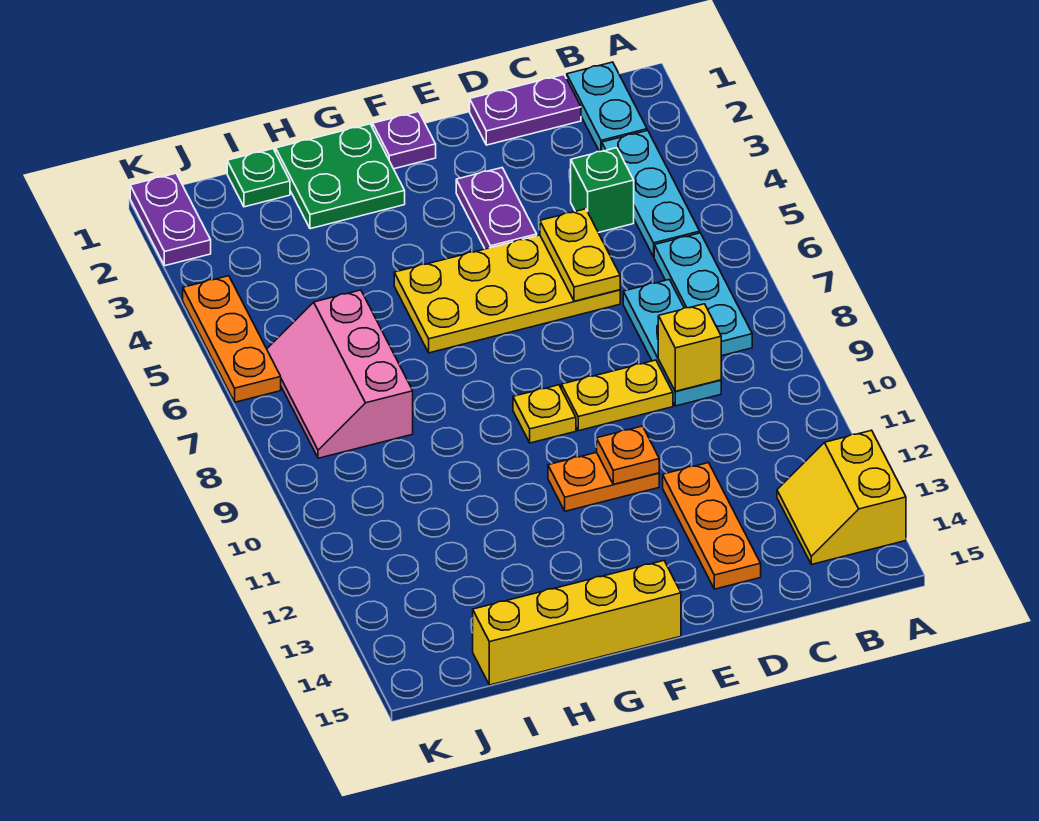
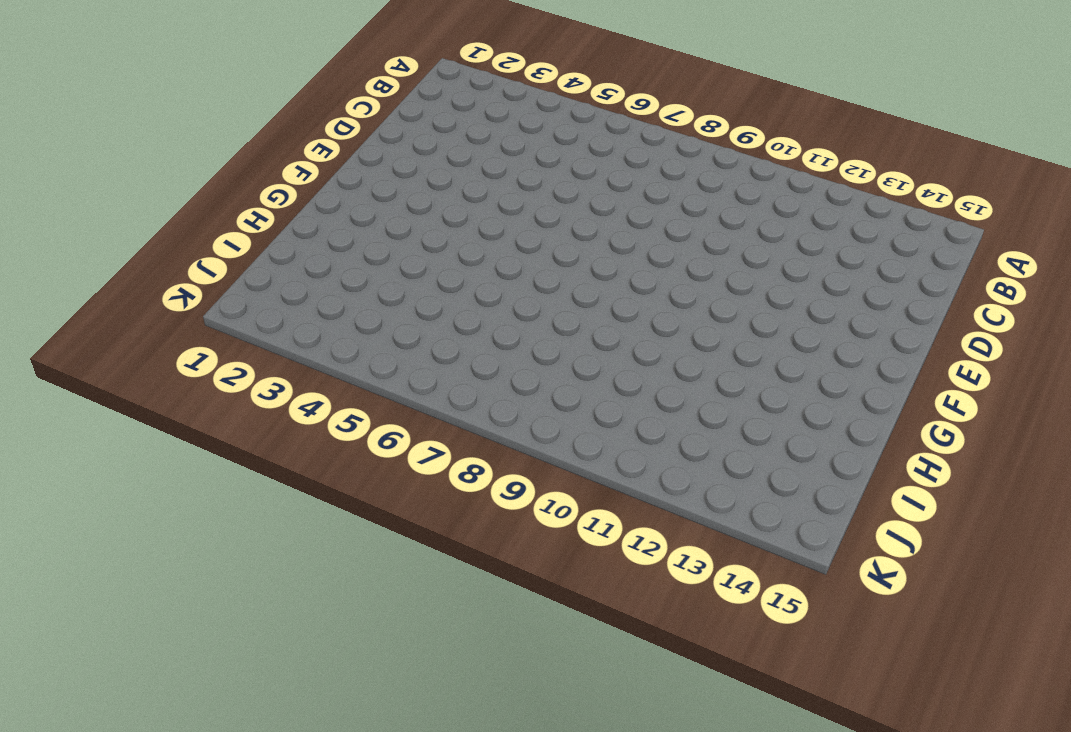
none -> yellow 2x2 slope [777,430,906,564]
none -> cyan 1x2 plate [567,62,647,152]
none -> cyan 1x3 plate [602,130,700,257]

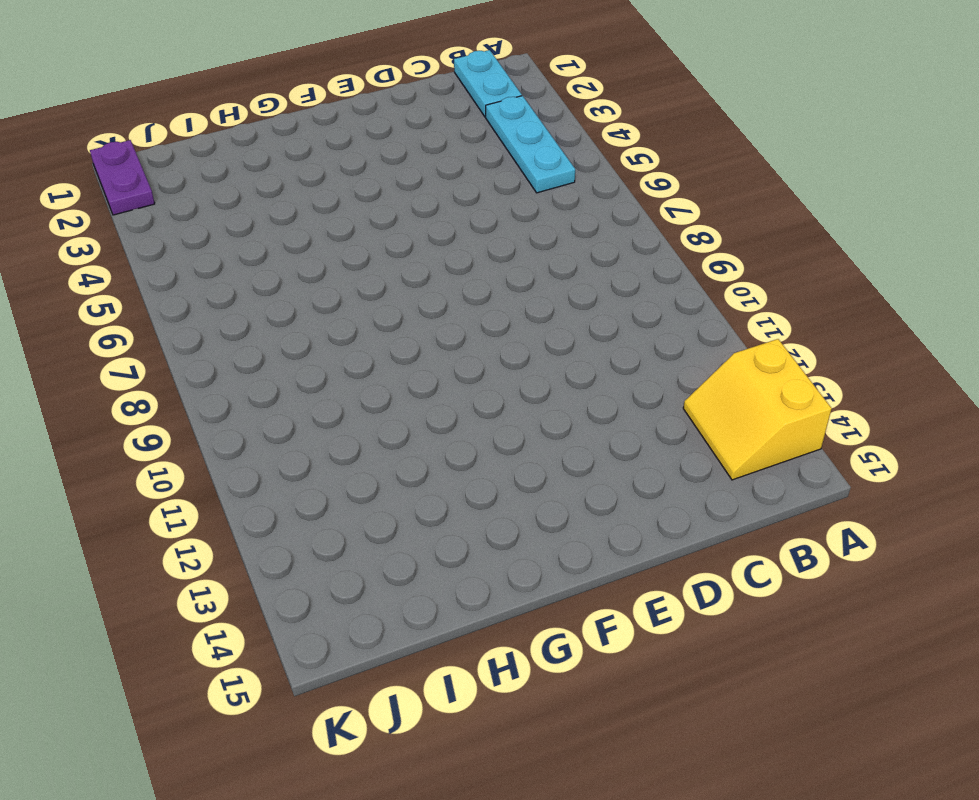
none -> cyan 1x3 plate [654,233,752,356]
none -> purple 1x2 plate [470,75,581,145]
none -> green 1x1 brick [571,148,634,233]

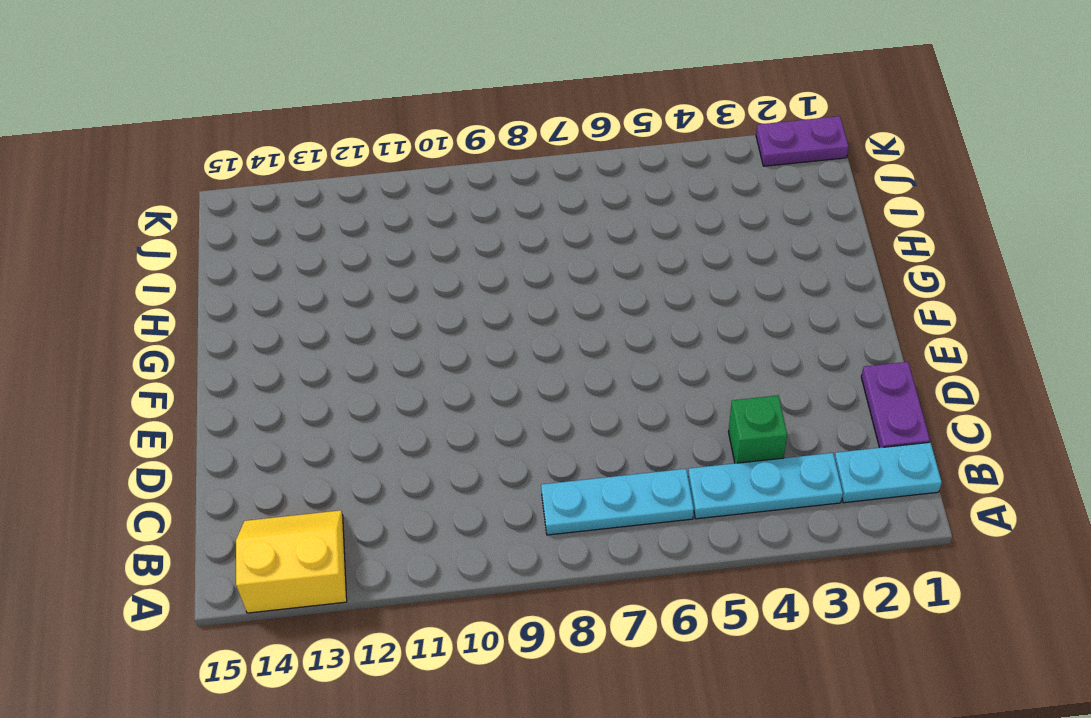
none -> cyan 1x3 plate [623,280,721,406]
none -> yellow 2x4 plate [394,235,620,353]
none -> yellow 1x2 plate [561,360,673,431]

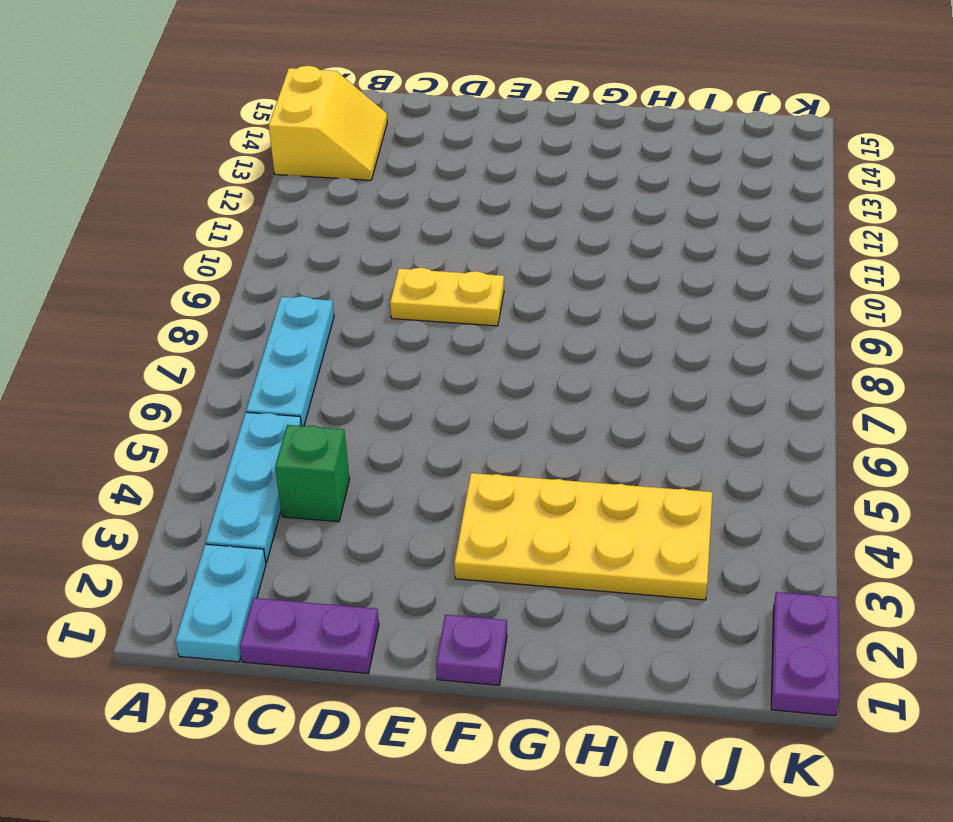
yellow 2x4 plate [454,473,713,600] -> yellow 2x4 plate moved to [394,235,620,353]
none -> cyan 1x3 plate [623,280,721,406]
none -> orange 1x3 plate [663,463,761,589]
none -> purple 1x2 plate [456,168,537,249]

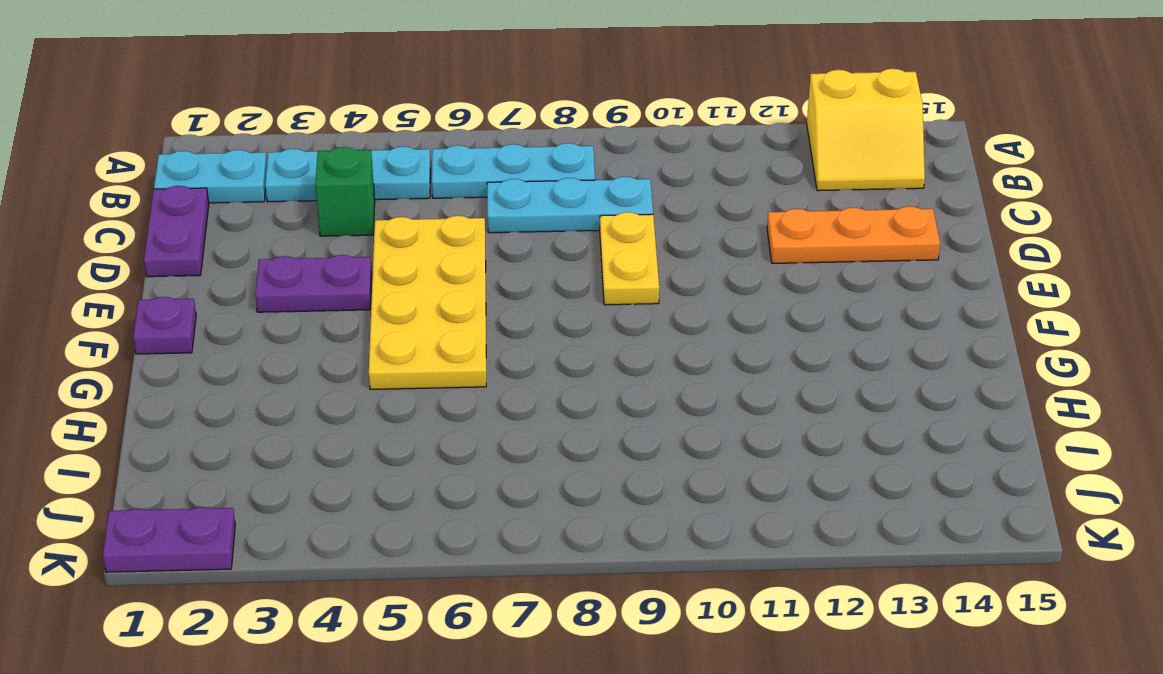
none -> orange 1x2 plate [548,452,659,511]
none -> yellow 1x1 plate [513,385,576,443]
none -> yellow 1x4 brick [473,561,681,685]

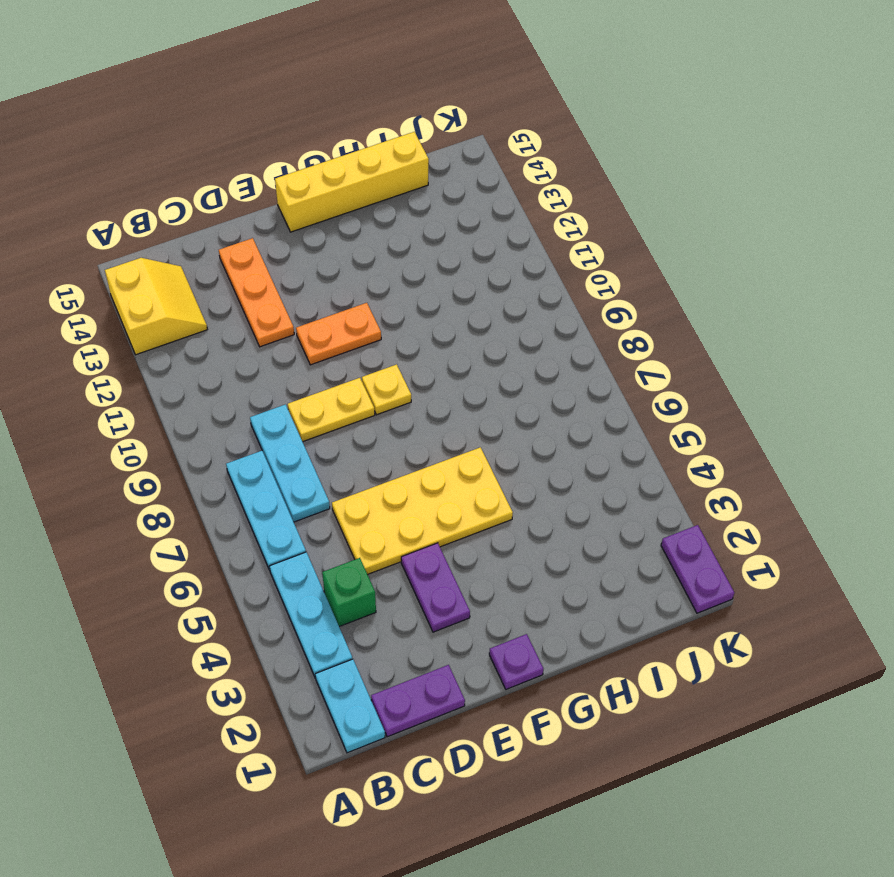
none -> green 2x2 plate [276,124,405,229]
none -> green 1x1 plate [227,149,290,207]
none -> pink 2x3 slope [267,290,413,458]

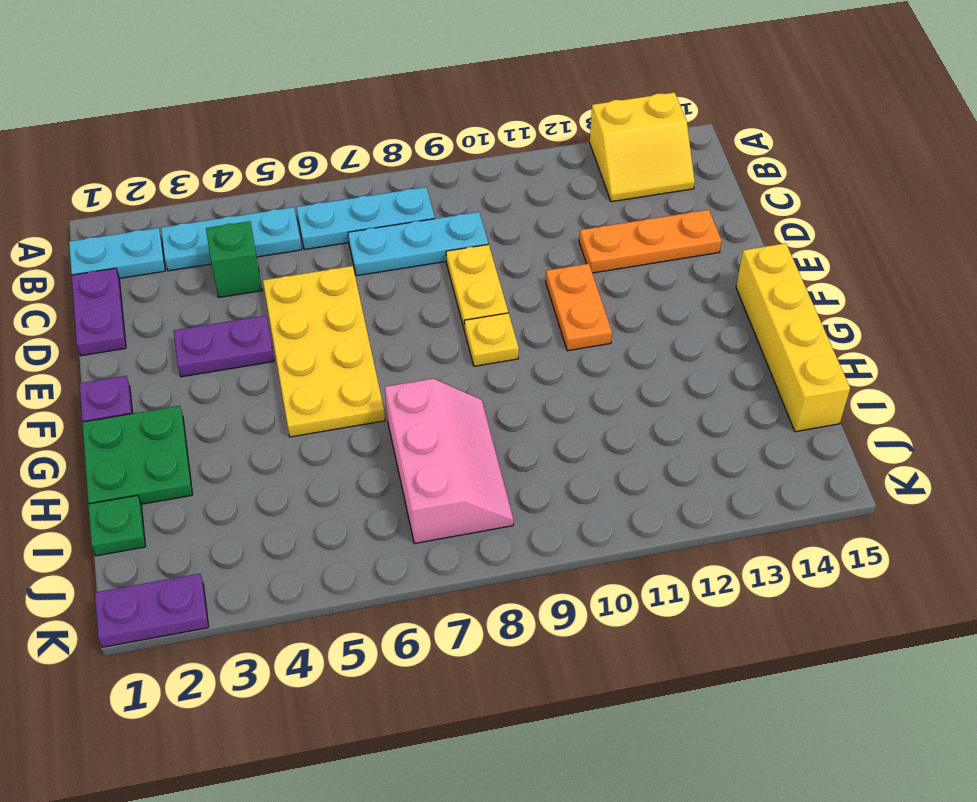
pink 2x3 slope [385,379,514,544] -> pink 2x3 slope turned to [267,290,413,458]
none -> orange 1x3 plate [183,276,281,402]
none -> yellow 1x1 brick [658,304,721,391]
none -> yellow 1x2 plate [540,209,620,301]

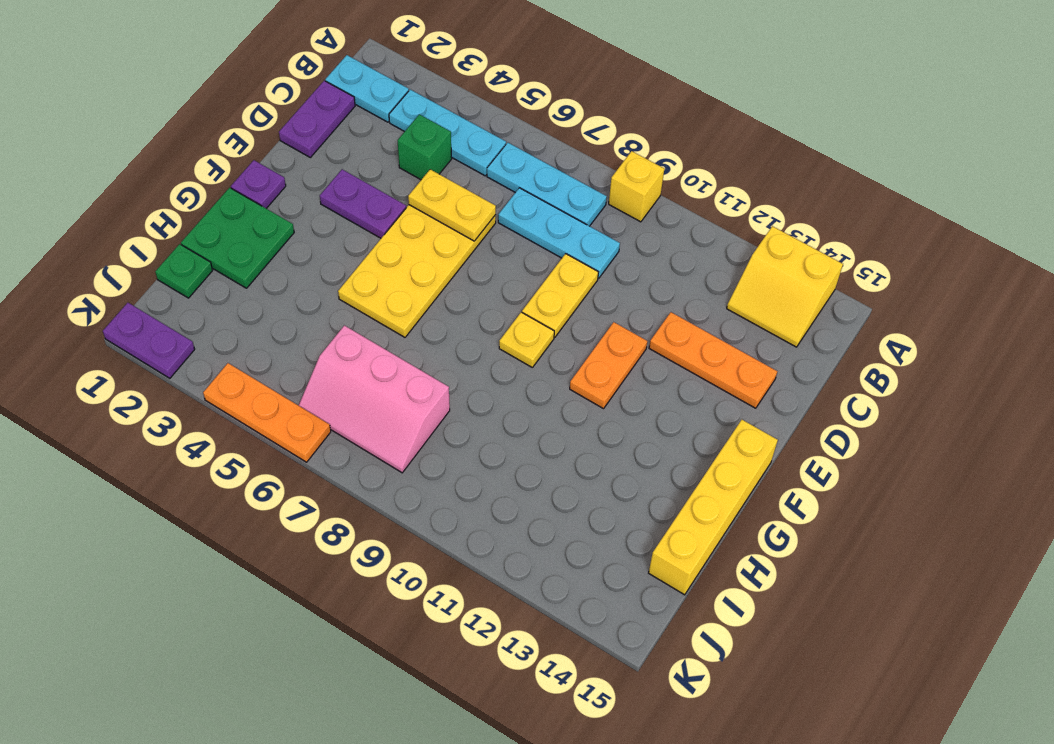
yellow 1x1 brick [609,151,664,222] -> yellow 1x1 brick moved to [658,304,721,391]
none -> orange 1x1 plate [597,426,659,484]

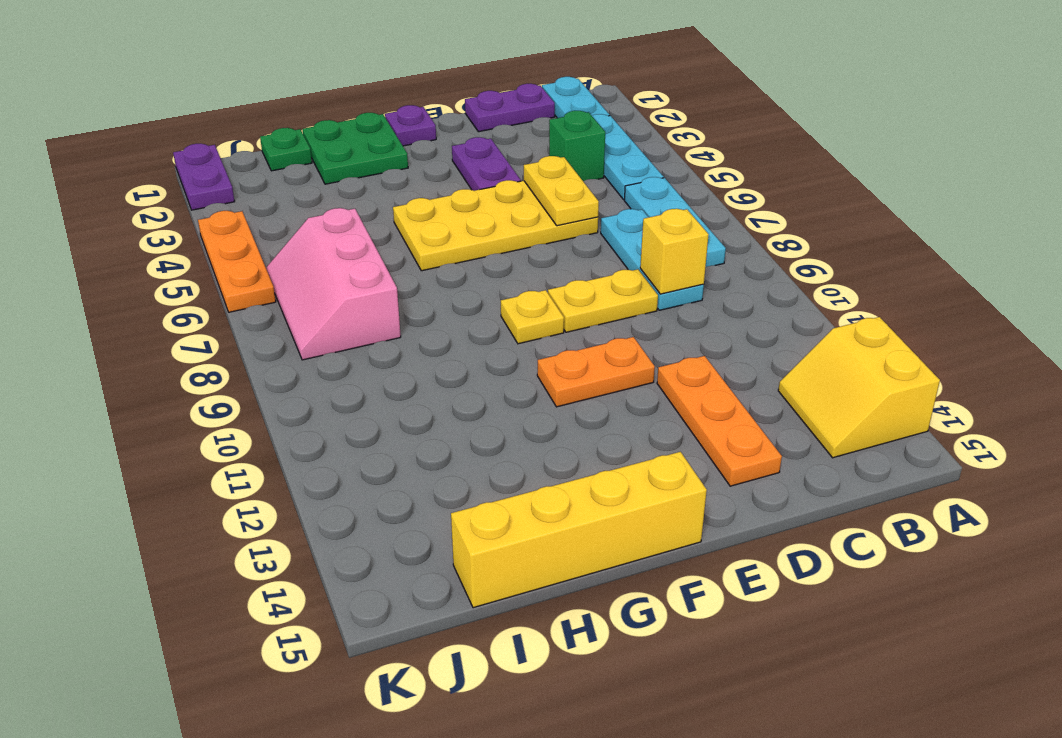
none -> orange 1x1 plate [597,426,659,484]

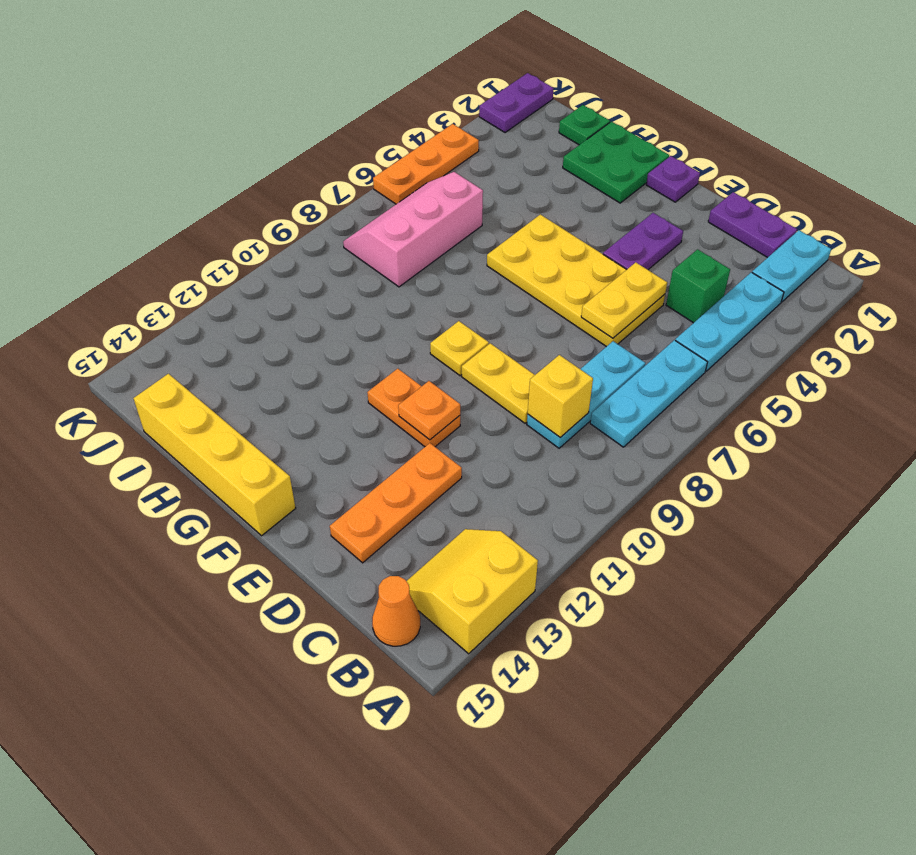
orange 1x1 cone [372,576,420,646] -> none

